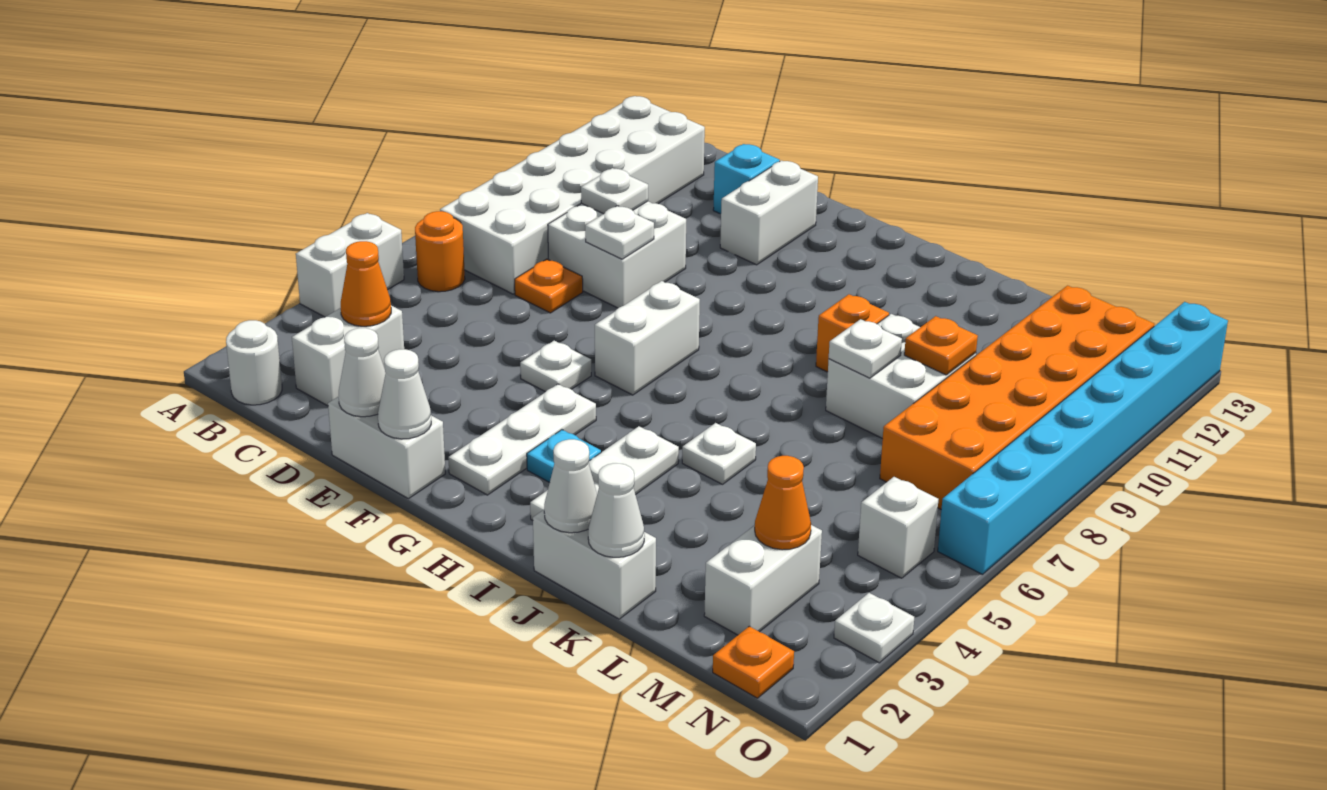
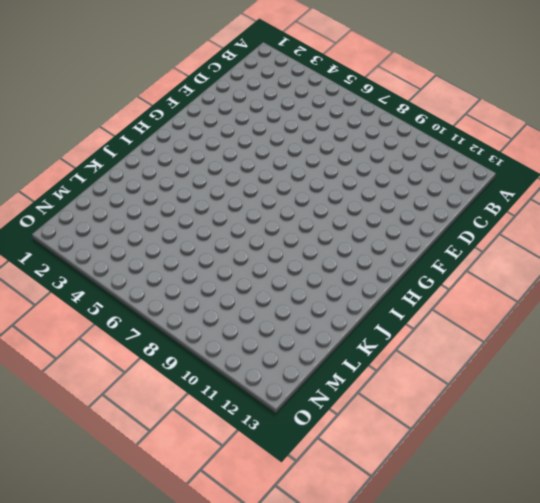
none -> white 1x2 brick [296,213,404,317]
none -> white 1x1 round brick [226,320,282,405]
none -> orange 1x1 round brick [415,211,465,292]
none -> white 2x6 brick [440,96,705,294]

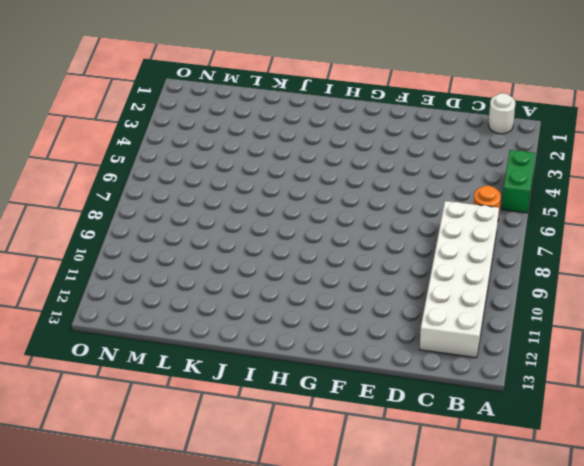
green 1x2 brick [502,150,535,213] -> white 1x2 brick [296,213,404,317]
none -> white 1x2 brick [292,306,404,406]
none -> orange 1x1 plate [515,259,583,313]
none -> white 2x2 brick [548,201,686,308]
none -> white 1x2 brick [328,397,445,499]

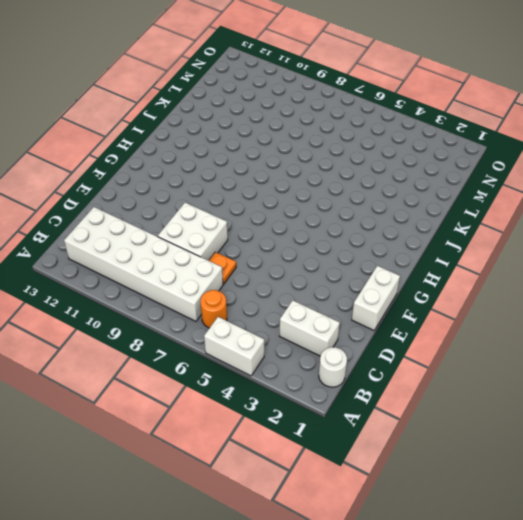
none -> cyan 1x1 brick [713,144,780,214]
none -> white 1x1 plate [520,341,591,392]
none -> white 1x2 brick [720,160,818,265]
none -> white 1x3 plate [448,384,596,495]

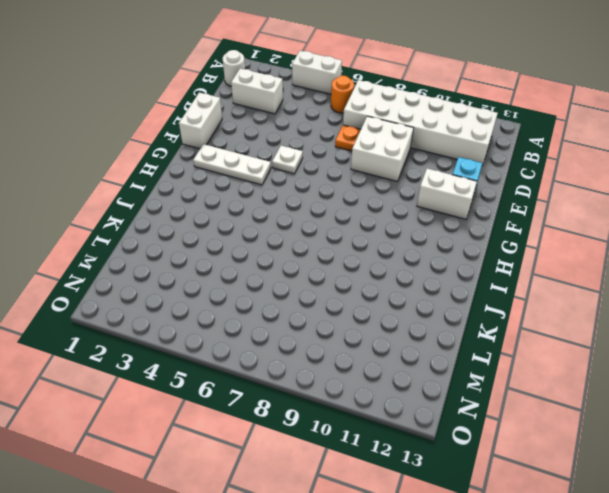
none -> white 1x2 brick [595,281,700,395]
none -> cyan 1x1 plate [527,430,601,483]
none -> white 1x3 plate [530,426,679,520]
none -> white 1x2 brick [533,510,656,619]

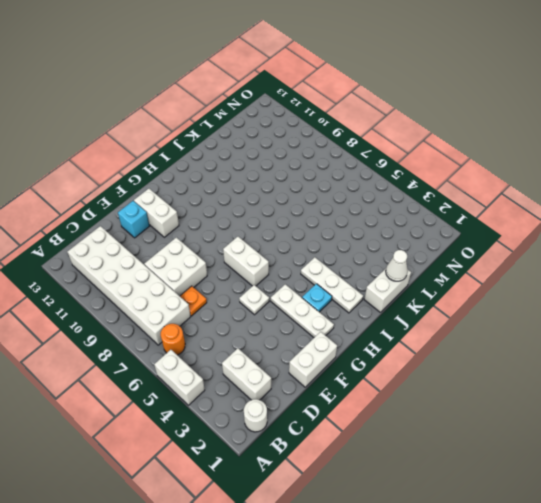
none -> white 1x1 plate [682,423,756,484]
none -> orange 1x1 brick [816,294,889,372]
none -> white 2x2 brick [826,314,976,439]
none -> white 1x2 brick [704,525,822,635]

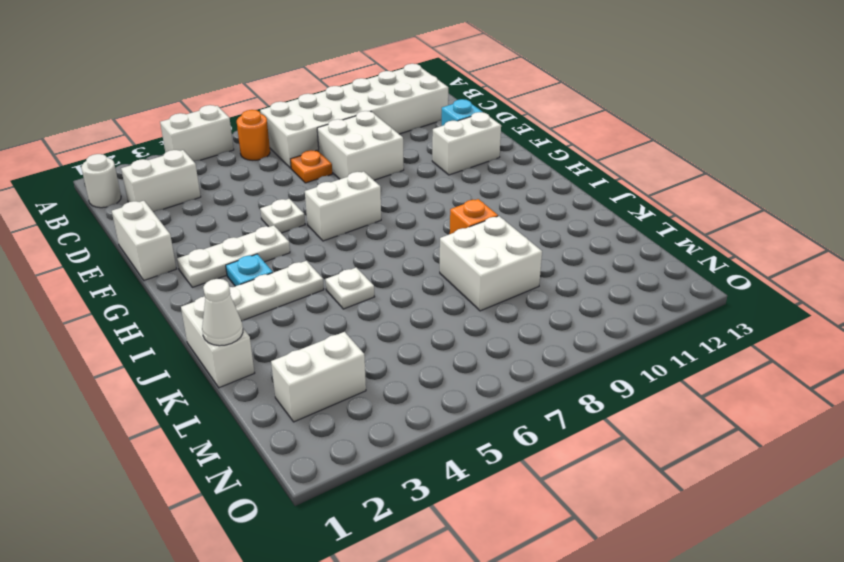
none -> orange 2x6 brick [880,286,1154,509]
none -> orange 1x1 plate [713,626,794,698]
none -> white 1x1 brick [858,477,939,578]
none -> white 1x1 plate [834,593,914,663]

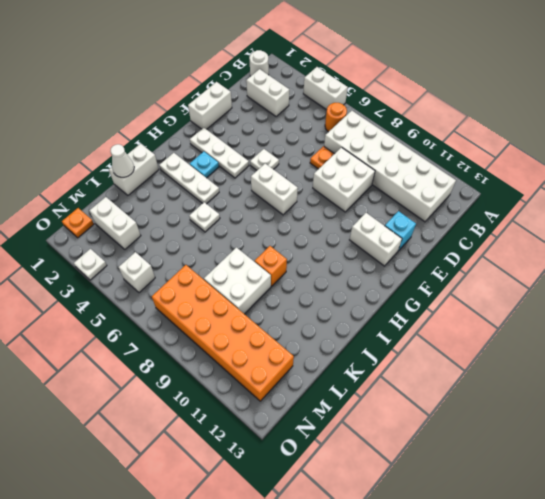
none -> cyan 1x8 brick [938,302,1228,574]
none -> orange 1x1 cone [341,241,391,326]
none -> white 1x1 plate [581,168,648,214]
none -> white 1x1 cone [339,328,386,417]

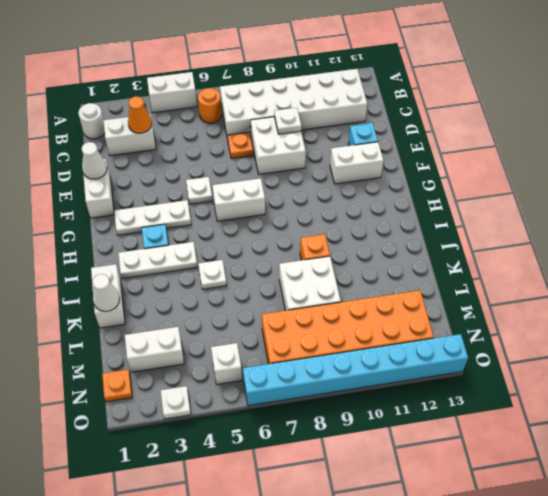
none -> white 1x1 plate [585,206,654,259]
none -> white 1x1 cone [378,349,431,439]
none -> white 1x1 cone [544,439,597,533]
none -> white 1x1 plate [829,319,902,378]

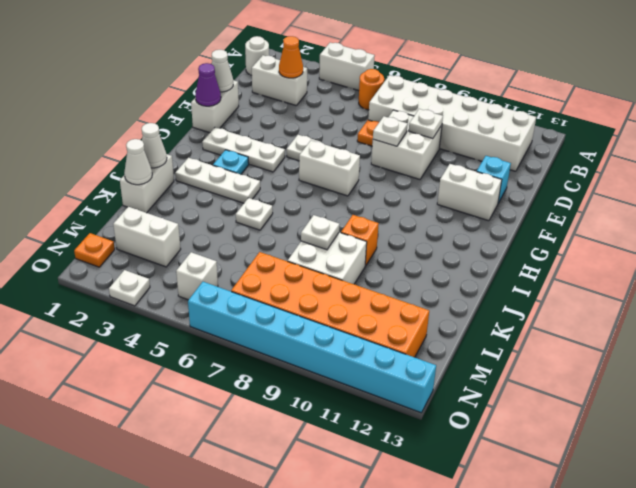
purple 1x1 cone [195,63,221,106] -> white 1x1 cone [378,349,431,439]
none -> orange 1x1 plate [904,316,978,375]
none -> orange 1x1 cone [755,456,811,550]

